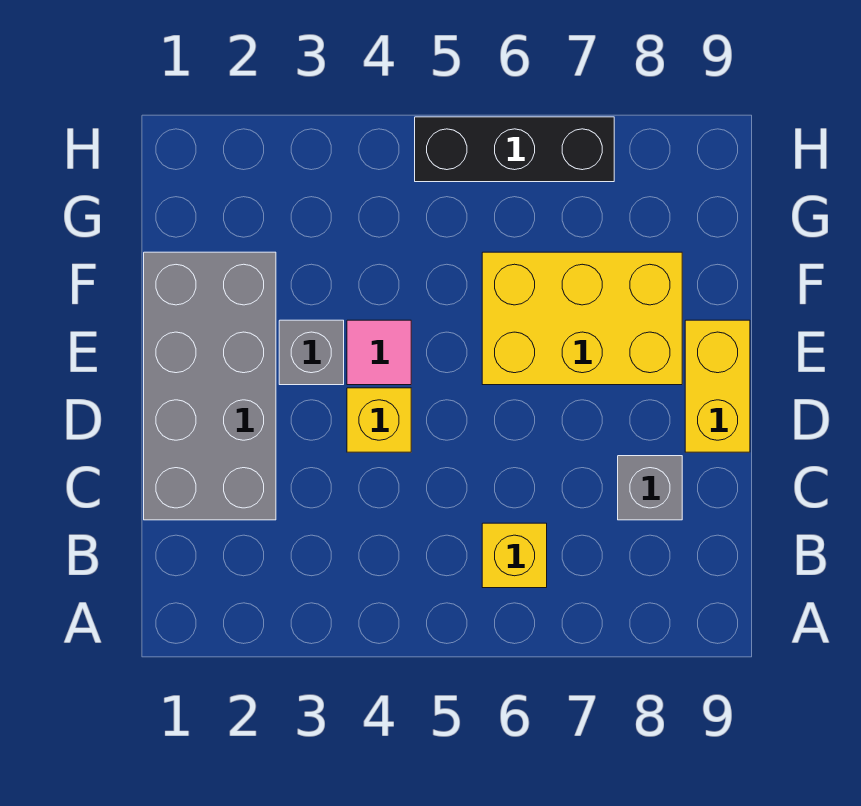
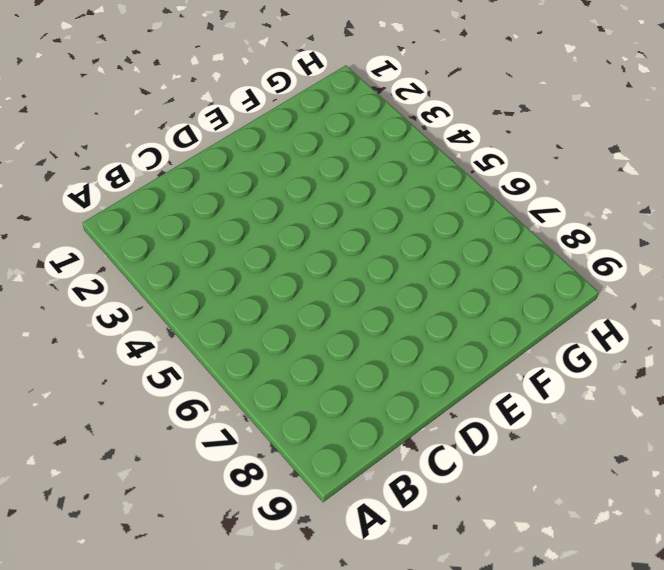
none -> yellow 1x1 brick [482,523,547,588]
none -> grey 2x4 brick [144,252,276,520]

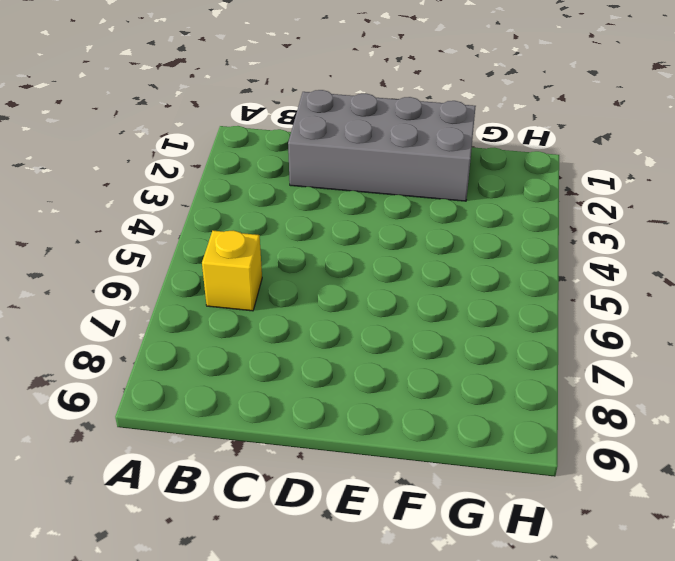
none -> grey 1x1 brick [618,456,682,520]
none -> yellow 1x1 brick [347,388,411,452]

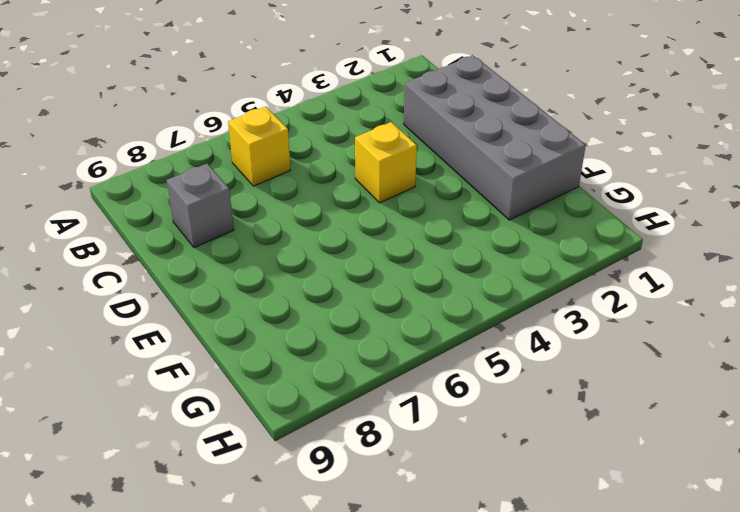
none -> yellow 1x2 brick [685,320,750,452]
none -> grey 1x1 brick [279,320,344,385]

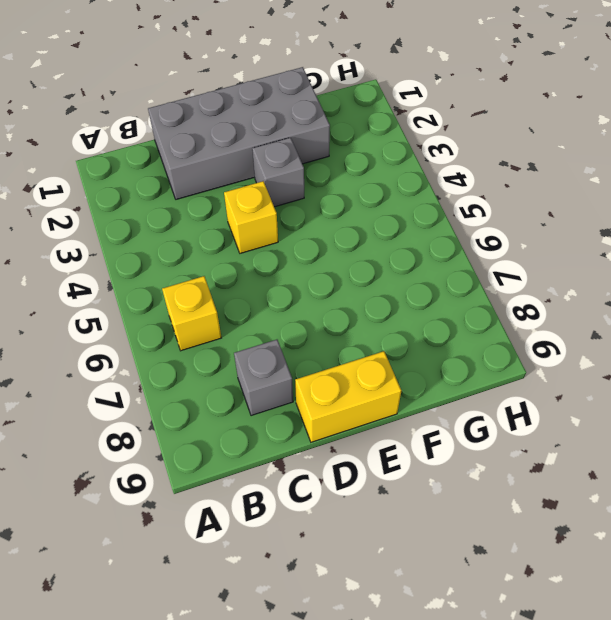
none -> pink 1x1 tile [347,320,411,385]
none -> yellow 2x3 brick [482,252,682,385]

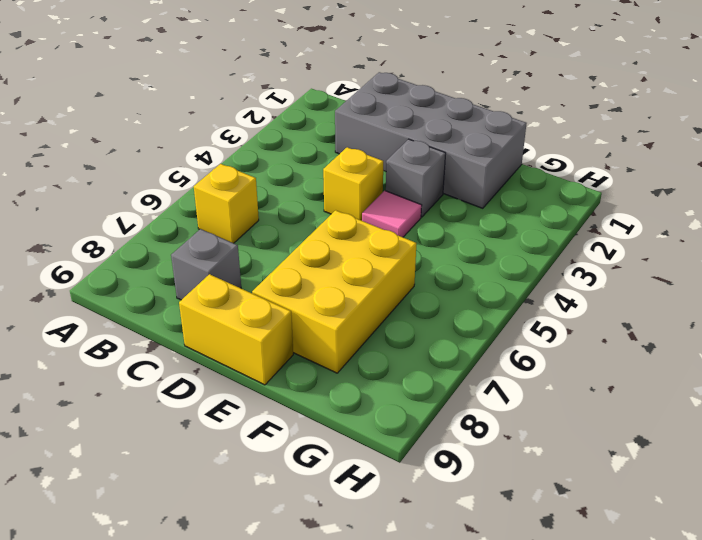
none -> black 1x3 brick [415,117,614,182]

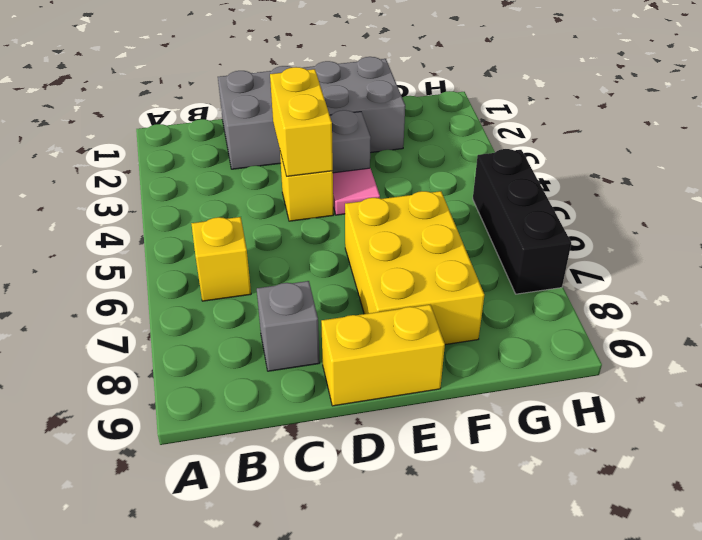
yellow 1x2 brick [270,67,333,177] -> none

